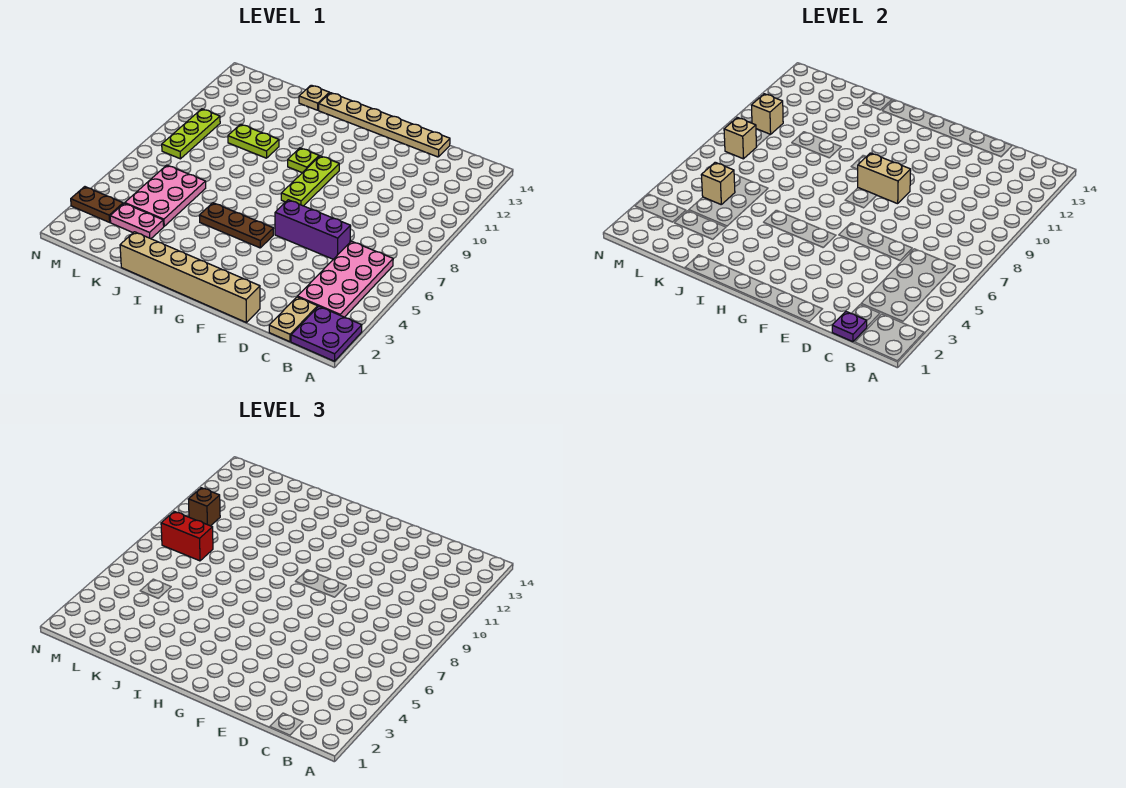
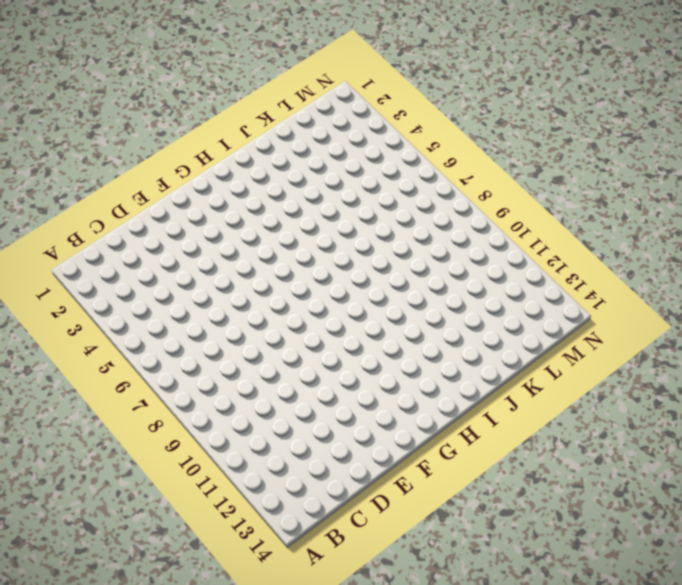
none -> purple 2x2 plate [291,306,362,361]
none -> pink 2x4 plate [298,241,393,317]
none -> tan 1x2 plate [269,297,318,342]

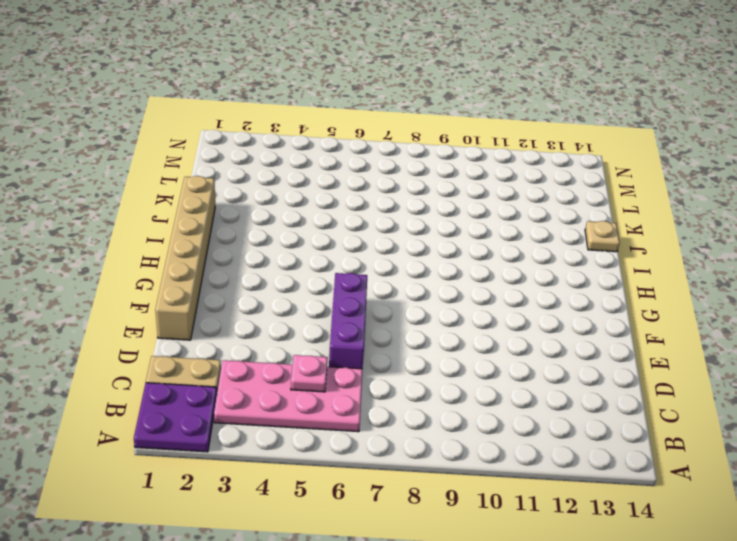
pink 1x1 plate [291,355,328,392] -> none
none -> tan 1x6 plate [319,93,450,157]
none -> brown 1x3 plate [199,203,273,248]
none -> lime 1x3 plate [281,156,339,206]

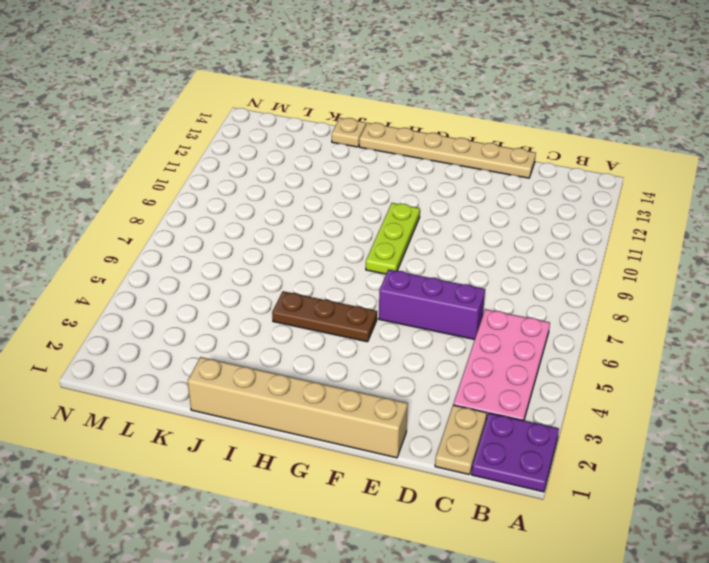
none -> lime 1x1 plate [288,148,319,173]
none -> lime 1x2 plate [228,124,279,158]
none -> pink 1x2 plate [110,203,164,239]

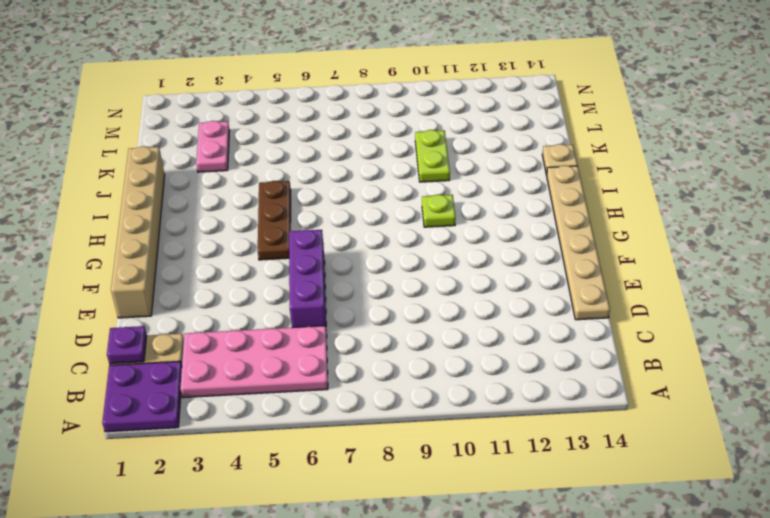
none -> lime 1x3 plate [281,156,339,206]
none -> pink 2x3 plate [125,165,206,226]
none -> brown 1x2 plate [71,187,123,222]

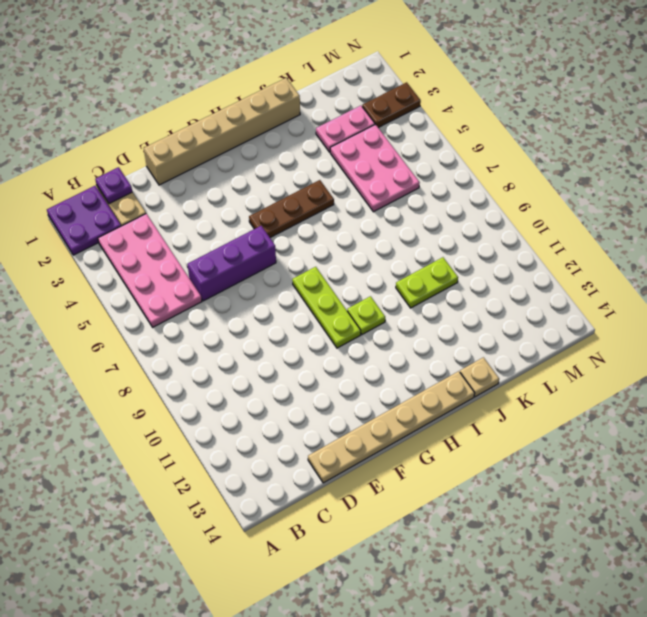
none -> lime 1x3 plate [162,109,220,159]
none -> tan 1x2 brick [858,153,911,204]
none -> tan 1x1 brick [701,162,735,204]

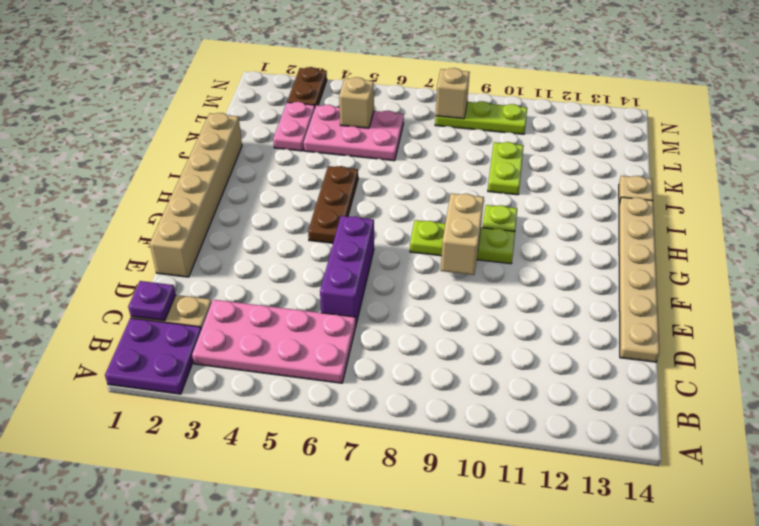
none -> tan 1x1 brick [751,94,783,134]
none -> red 1x2 brick [161,511,213,561]
none -> brown 1x1 brick [188,488,220,526]

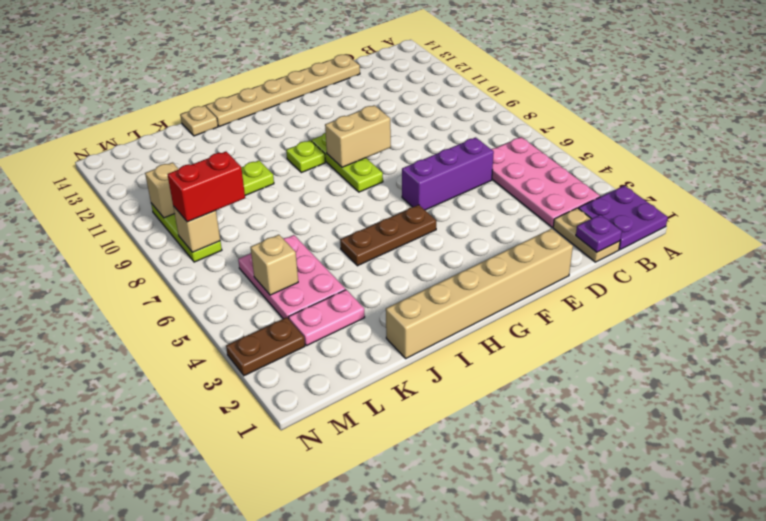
none -> brown 1x1 brick [188,488,220,526]

